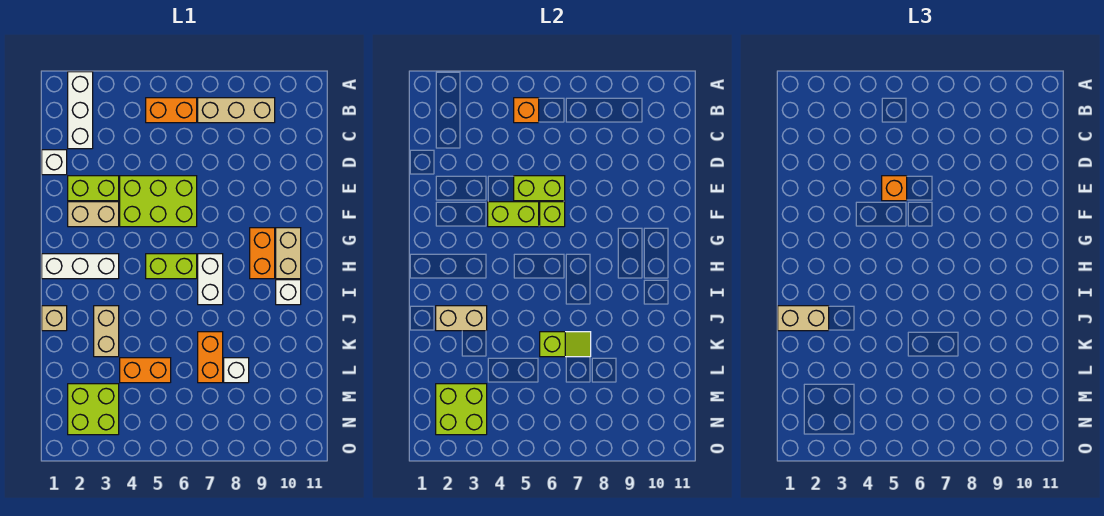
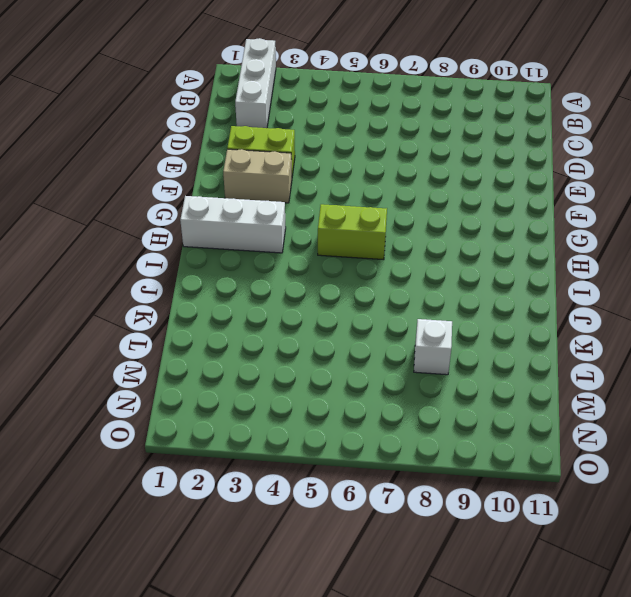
none -> orange 1x2 brick [146,98,197,123]
none -> tan 1x3 brick [198,98,275,123]
none -> white 1x1 brick [42,150,67,175]

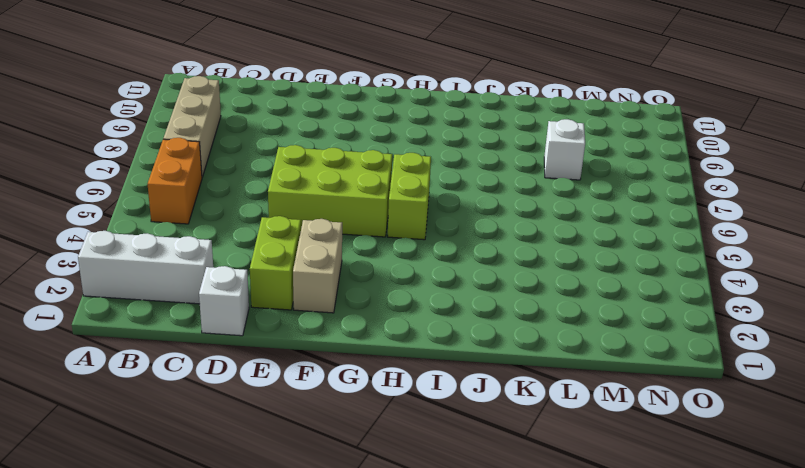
lime 2x3 brick [268,145,392,237] -> lime 2x3 brick turned to [120,176,197,227]
none -> orange 1x2 brick [250,228,275,279]
none -> tan 1x2 brick [276,228,301,279]
none -> white 1x3 brick [42,254,119,279]

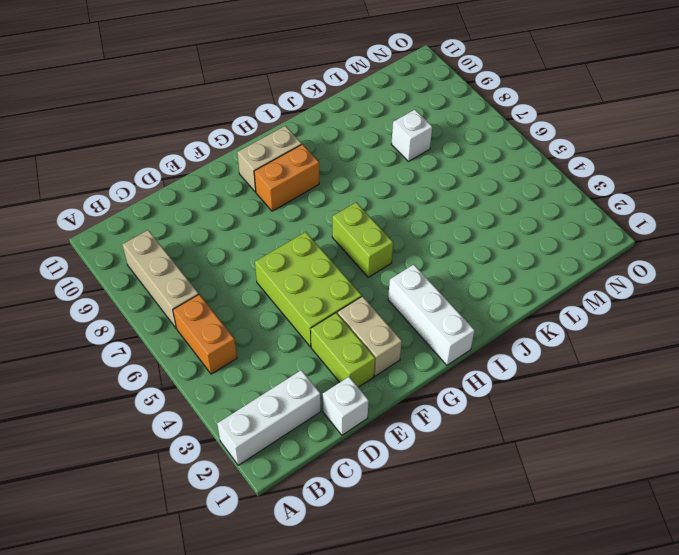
none -> white 1x2 brick [198,254,223,305]
none -> white 1x1 brick [276,280,301,305]
none -> tan 1x1 brick [42,306,67,331]

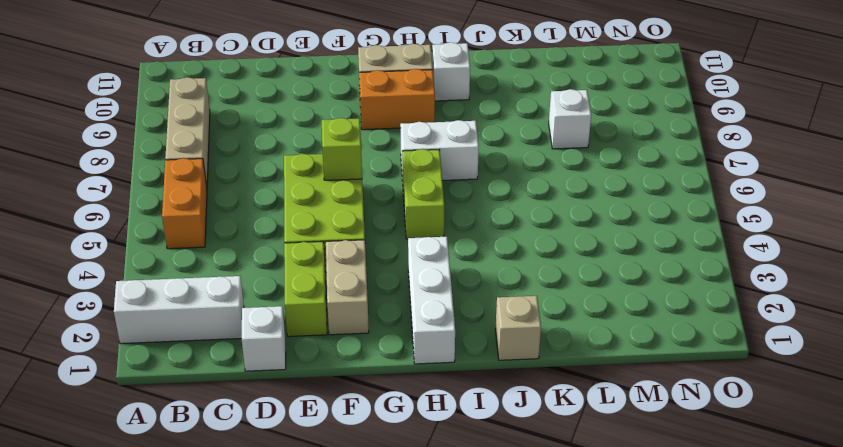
none -> tan 1x2 brick [94,306,119,357]
none -> orange 1x2 brick [198,332,223,383]
none -> orange 1x2 brick [120,358,171,383]

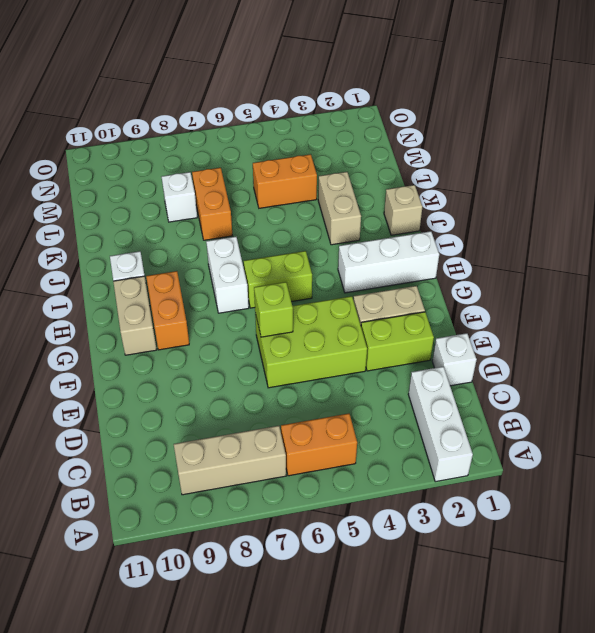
none -> lime 2x2 brick [68,384,119,435]
none -> orange 1x1 brick [514,98,539,123]
none -> lime 1x2 brick [514,176,565,201]

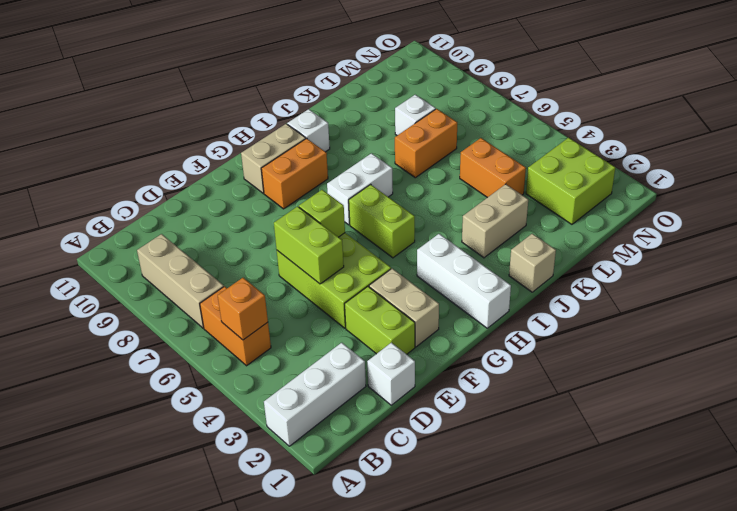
none -> lime 1x2 brick [488,202,539,227]
none -> tan 1x2 brick [436,306,487,331]
none -> lime 1x2 slope [540,332,591,357]

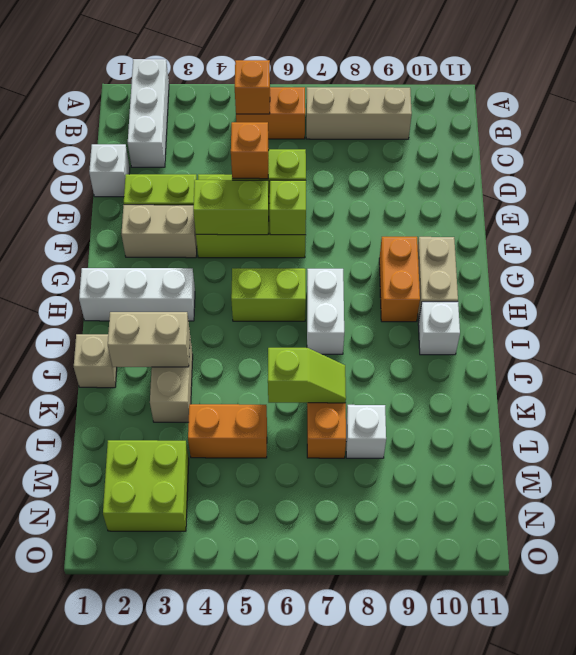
none -> lime 2x2 brick [436,384,487,435]
none -> tan 1x2 brick [778,306,829,331]

